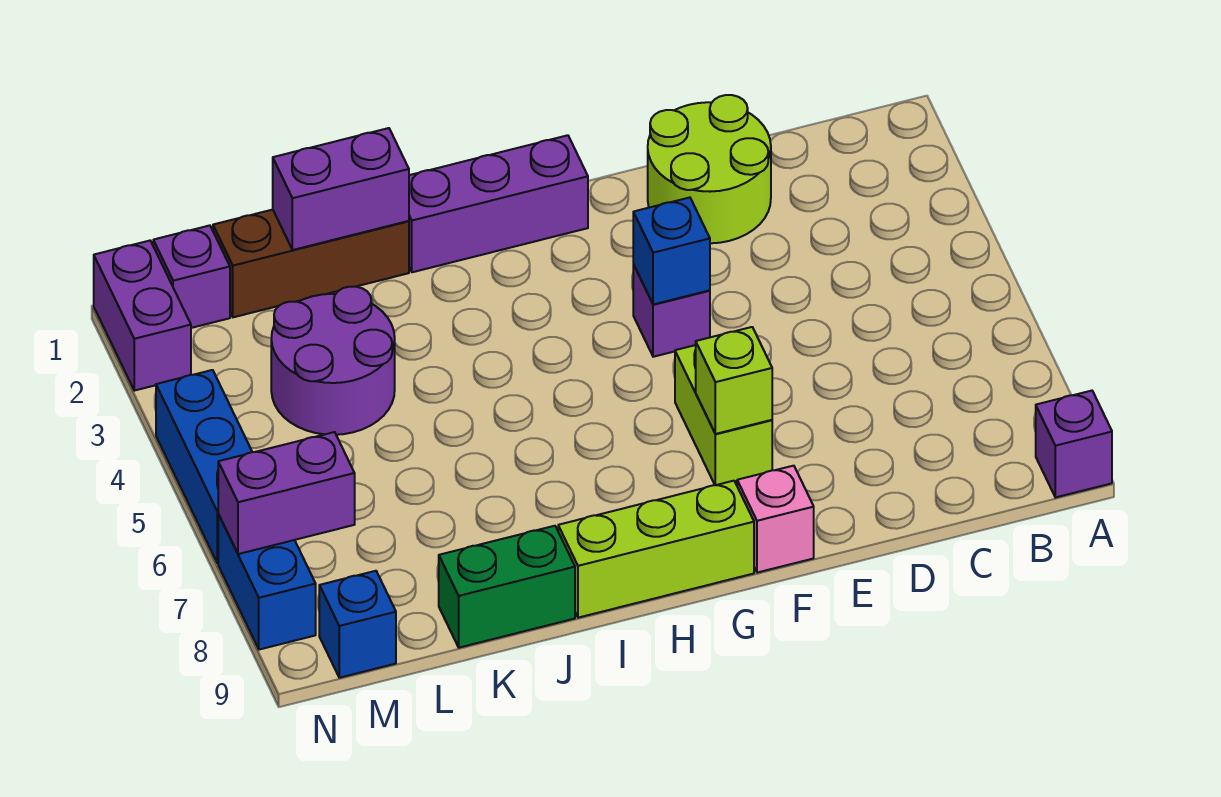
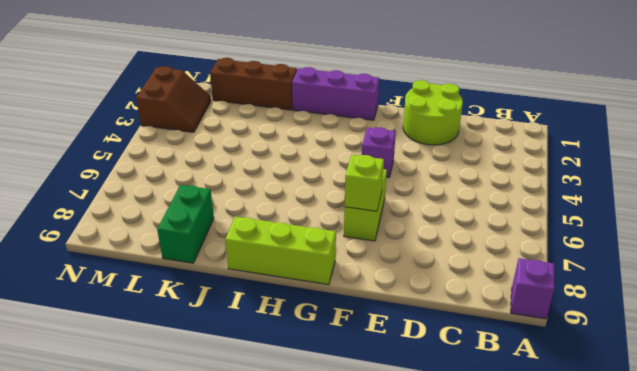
green 1x2 brick [157,185,214,263] -> green 1x2 brick turned to [439,526,575,648]
brown 2x2 slope [136,66,211,132] -> purple 1x2 brick [94,241,191,391]
none -> pink 1x1 brick [737,466,814,573]
none -> purple 2x2 round brick [271,287,395,435]
none -> purple 1x1 brick [153,225,230,328]

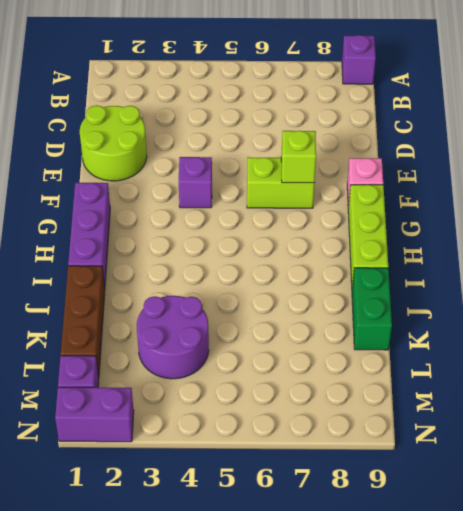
none -> blue 1x1 brick [319,571,396,678]
none -> blue 1x3 brick [156,370,252,563]
none -> blue 1x2 brick [218,514,316,650]

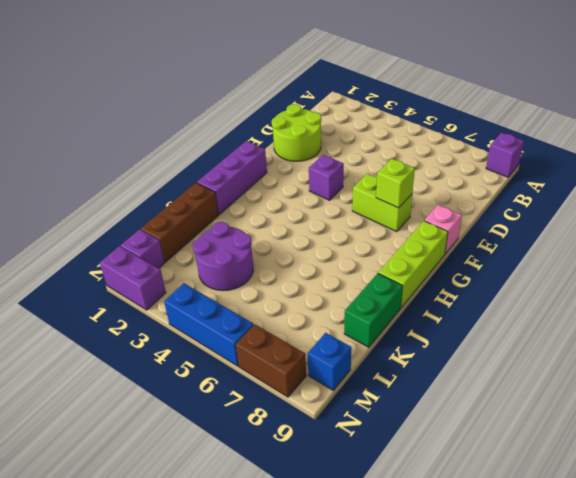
brown 1x2 brick [236,325,306,397] -> blue 1x2 brick [218,514,316,650]
none -> blue 1x1 brick [633,197,710,304]
none -> purple 1x2 brick [273,128,409,250]
none -> purple 1x2 brick [218,432,355,554]

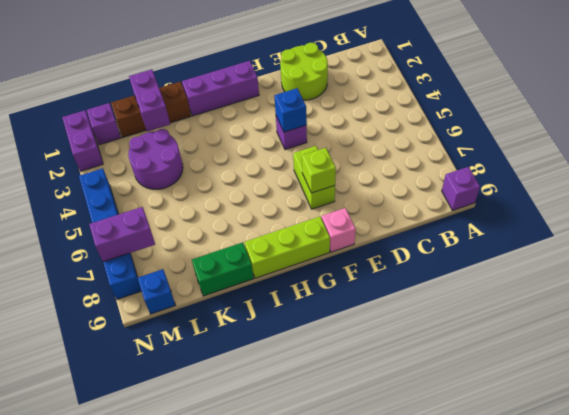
purple 1x2 brick [129,69,170,131] -> purple 1x2 brick turned to [273,128,409,250]

